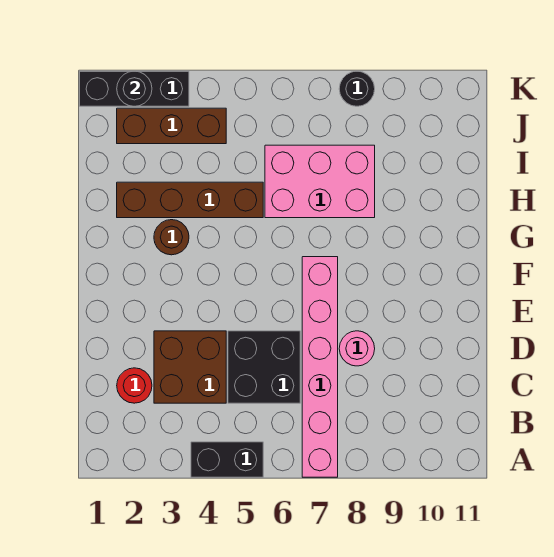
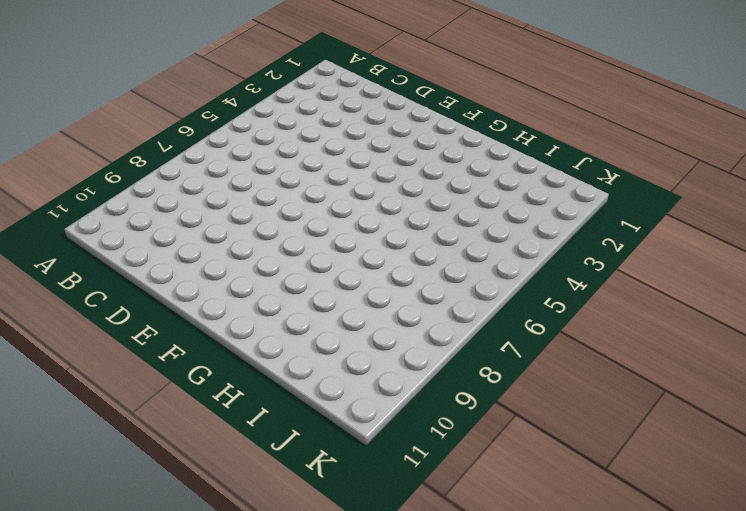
none -> black 1x2 brick [191,442,263,477]
none -> pink 1x6 brick [302,257,338,477]
none -> red 1x1 round brick [117,368,152,403]

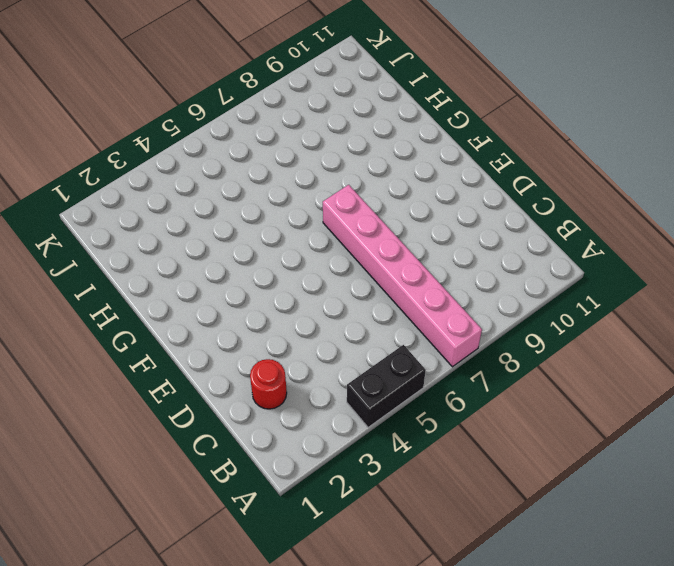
none -> brown 2x2 brick [154,331,226,403]
none -> black 2x2 brick [228,331,300,403]
none -> pink 1x1 round brick [339,331,375,366]

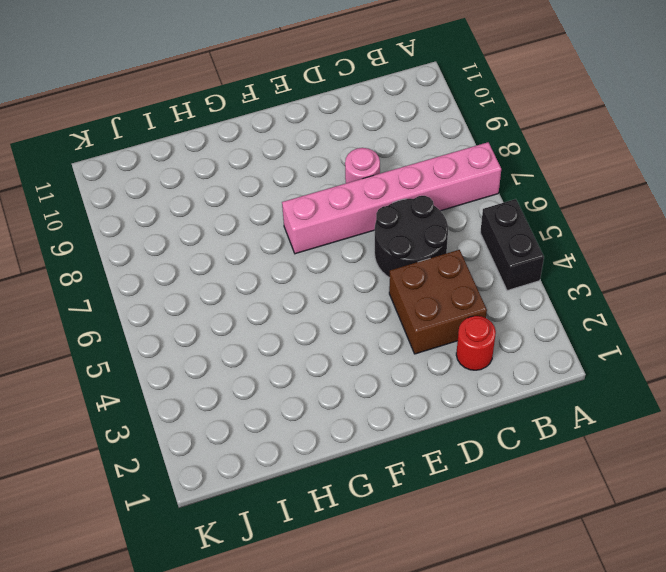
black 2x2 round brick [375,196,448,278] -> black 2x2 brick [228,331,300,403]
none -> brown 1x1 round brick [154,220,189,255]
none -> brown 1x4 brick [117,182,263,218]
none -> pink 2x3 brick [265,145,375,218]

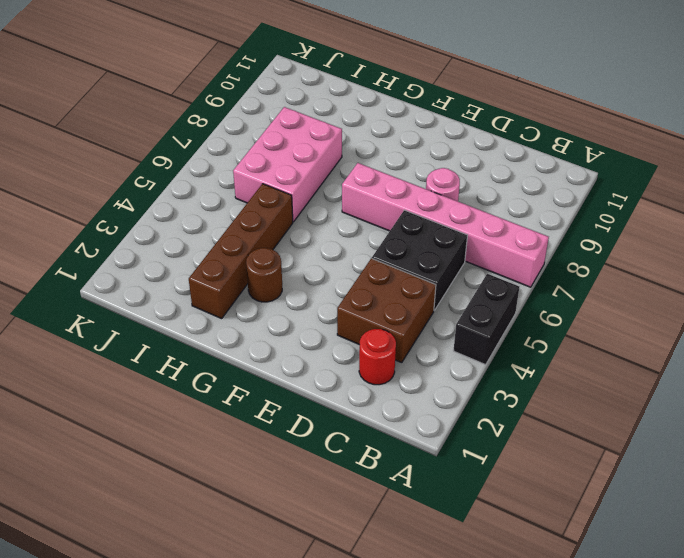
none -> brown 1x3 brick [117,108,226,144]
none -> black 1x3 brick [80,71,189,106]
none -> black 1x1 round brick [339,71,375,106]

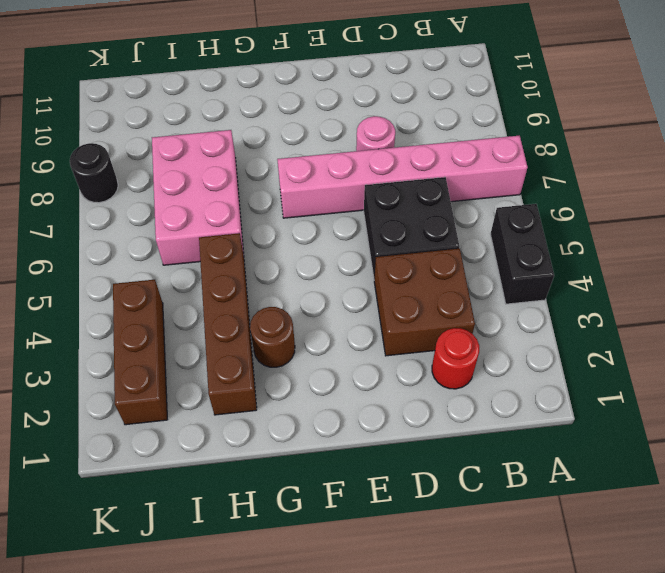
none -> black 1x3 brick [80,71,189,106]
none -> black 1x1 round brick [117,71,152,106]

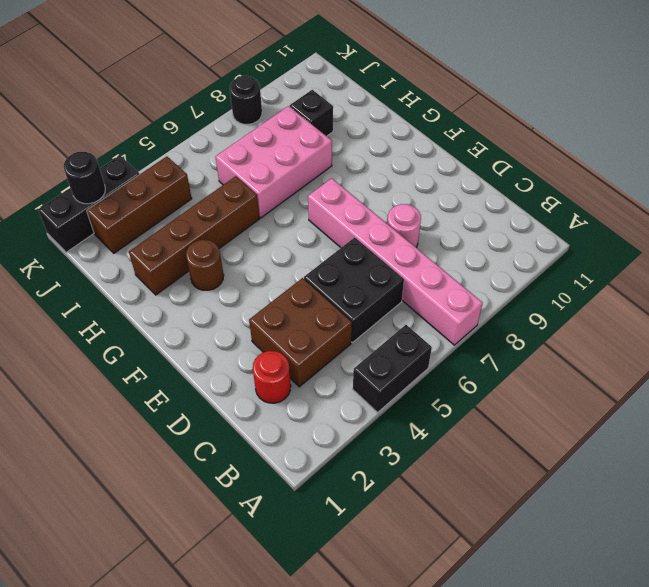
black 1x1 brick [290,90,333,136] -> none

